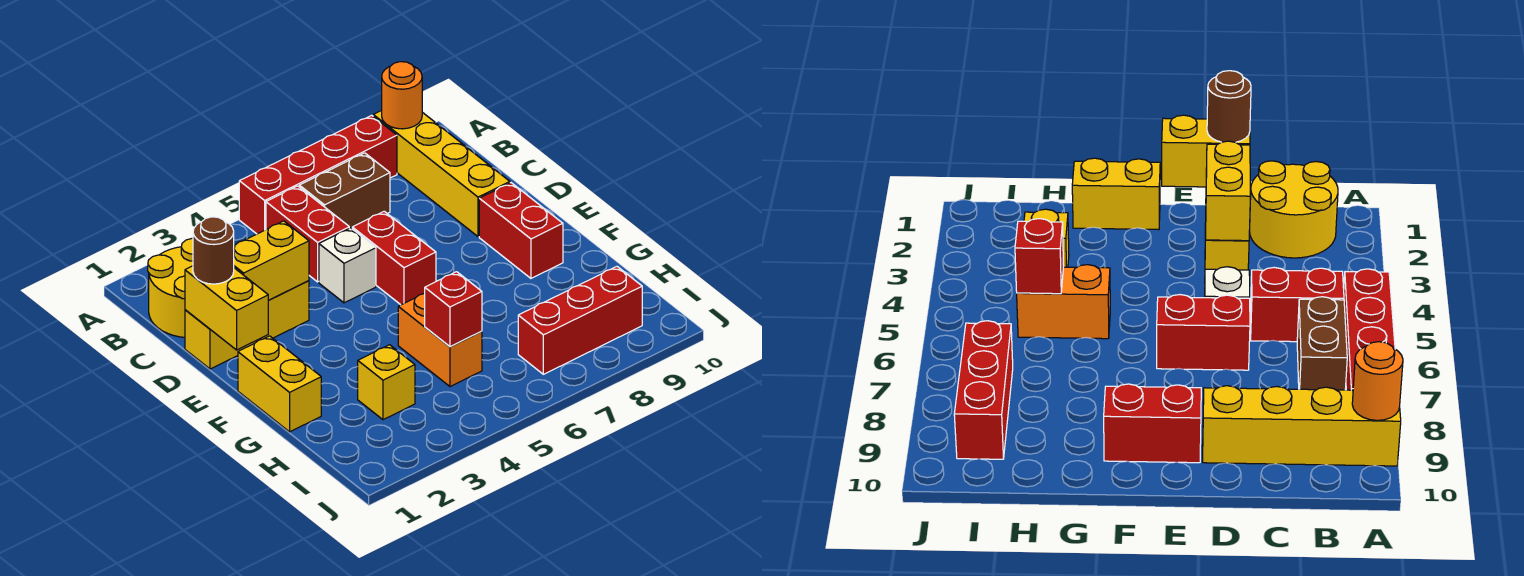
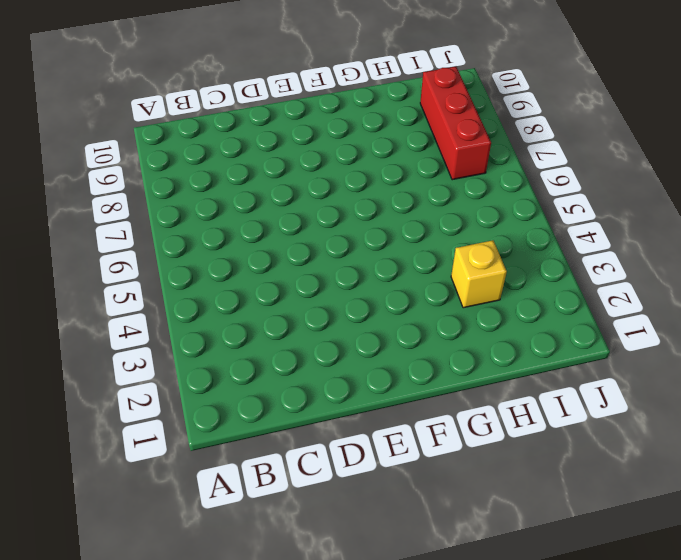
none -> red 1x4 brick [239,115,397,234]
none -> yellow 1x4 brick [373,110,510,237]
none -> yellow 2x2 round brick [148,238,193,337]

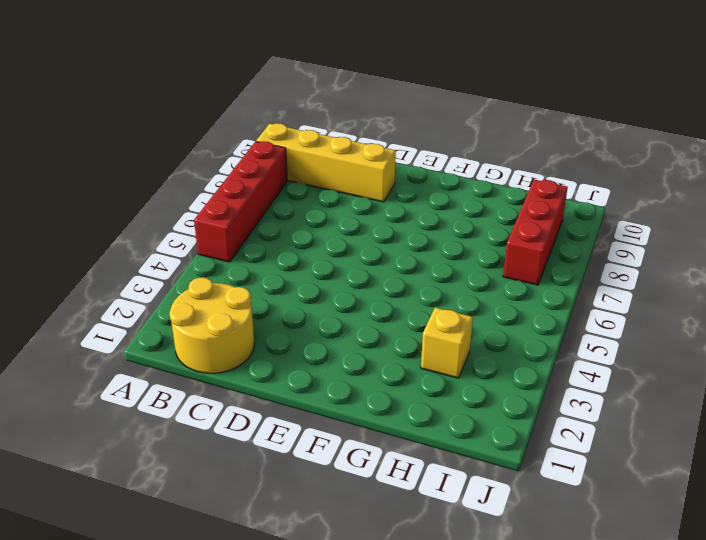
none -> red 1x2 brick [266,186,349,282]
none -> brown 1x2 brick [299,153,390,228]
none -> yellow 1x3 brick [185,281,309,369]

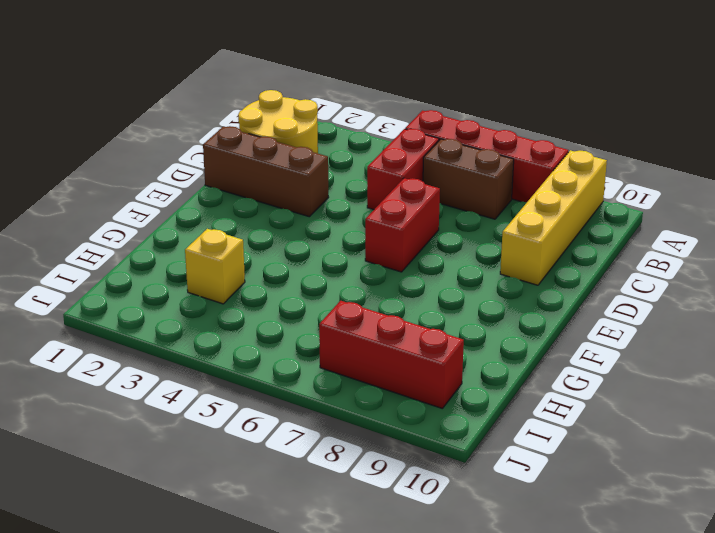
brown 1x3 brick [203,126,329,217] -> yellow 1x3 brick [185,281,309,369]
none -> white 1x1 brick [319,228,376,303]
none -> red 1x2 brick [479,183,563,278]
none -> yellow 1x2 brick [238,336,321,432]

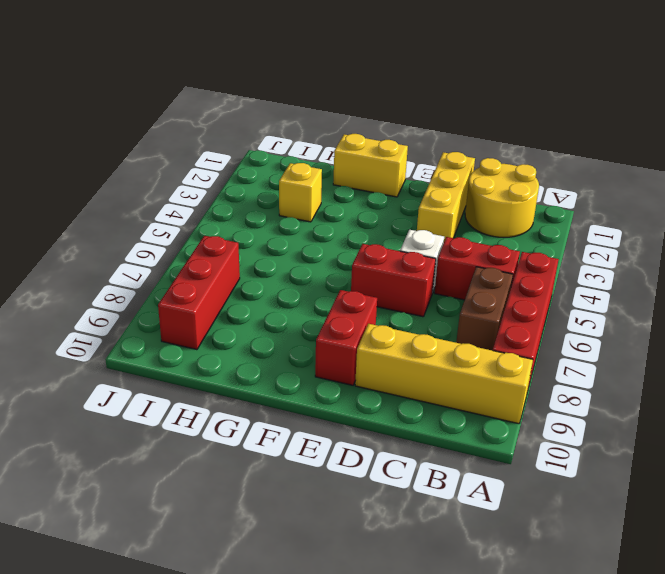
red 1x2 brick [315,290,377,385] -> red 1x2 brick turned to [479,183,563,278]
none -> orange 1x2 brick [398,294,482,387]
none -> orange 1x1 round brick [382,62,422,129]
none -> yellow 1x2 brick [185,266,269,350]

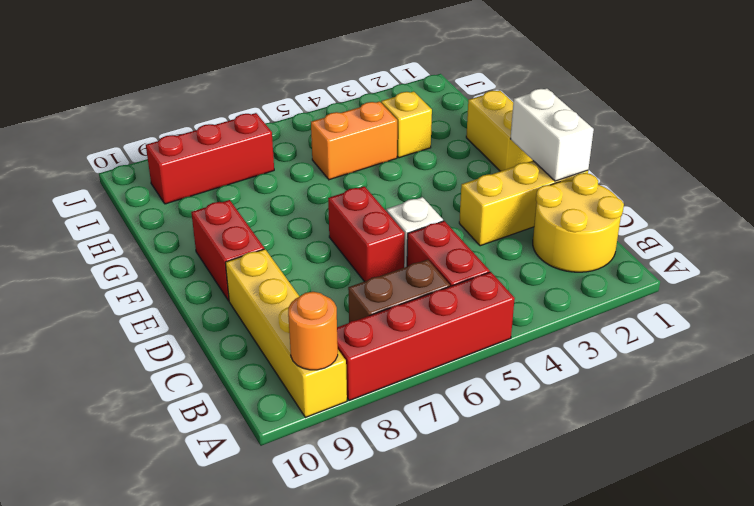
white 1x2 brick [511,88,594,181] -> yellow 1x2 brick [185,266,269,350]
orange 1x2 brick [311,102,397,180] -> orange 1x2 brick turned to [398,294,482,387]
none -> yellow 1x2 brick [234,221,309,300]
none -> red 1x1 brick [424,272,482,347]
none -> brown 1x1 round brick [193,217,234,284]

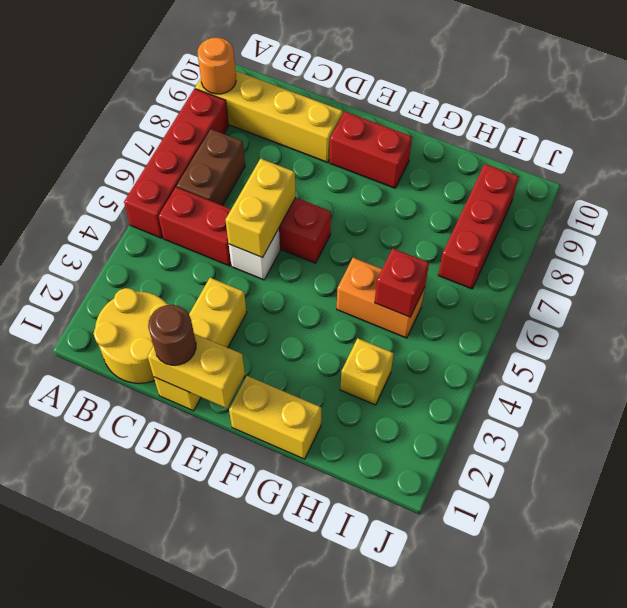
yellow 1x2 brick [226,159,296,258] -> yellow 1x2 brick moved to [234,221,309,300]

